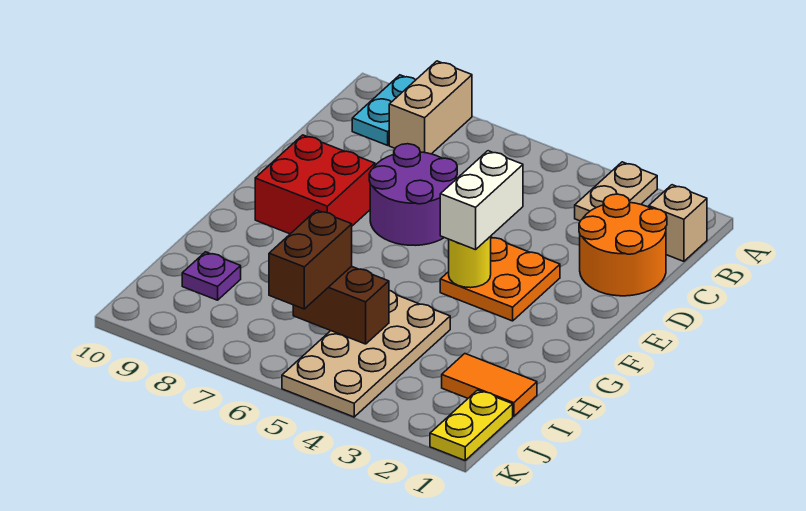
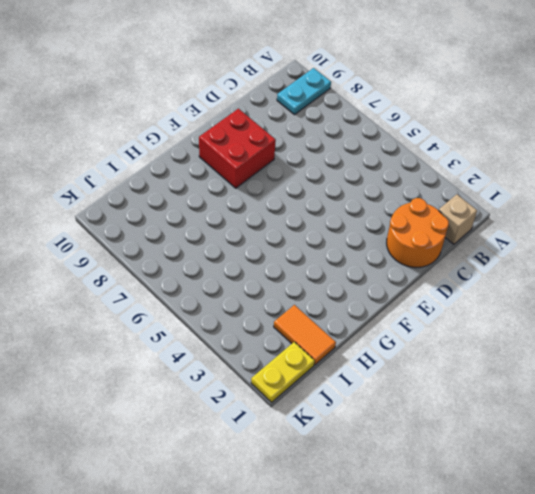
none -> tan 1x2 plate [575,162,657,221]
none -> tan 1x2 brick [389,61,472,154]
none -> purple 2x2 round brick [369,144,457,245]

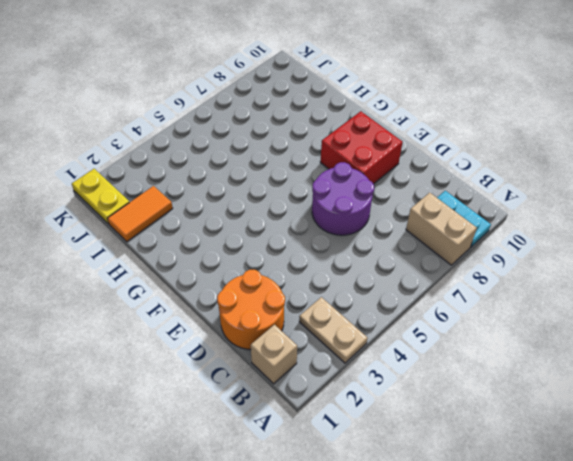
none -> orange 2x2 plate [440,237,560,321]
none -> tan 2x4 plate [282,291,450,417]
none -> purple 1x1 plate [182,252,241,300]

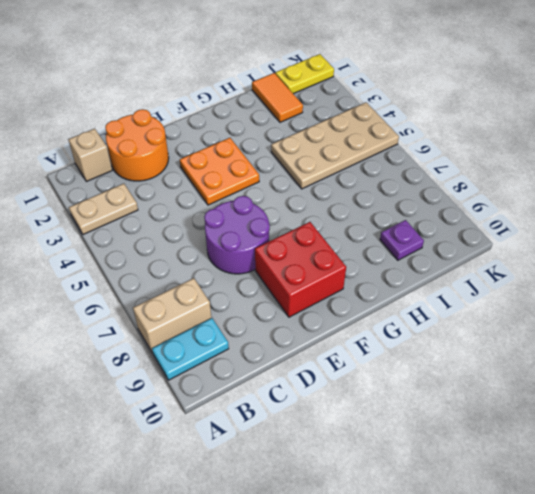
none -> yellow 1x1 round brick [449,236,491,288]
none -> brown 1x2 brick [293,266,389,344]
none -> white 1x2 brick [440,151,523,250]

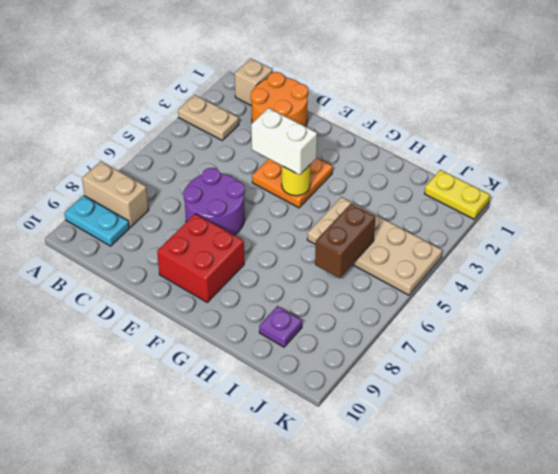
none -> orange 1x2 tile [442,354,537,416]
none -> brown 1x2 brick [269,210,352,309]

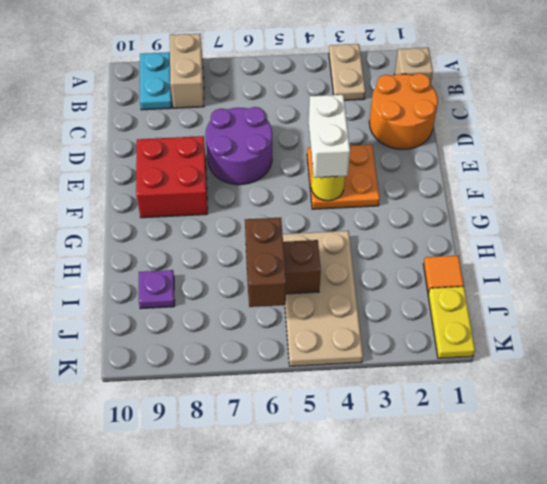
orange 1x1 tile [423,256,464,293] -> orange 1x2 tile [442,354,537,416]

